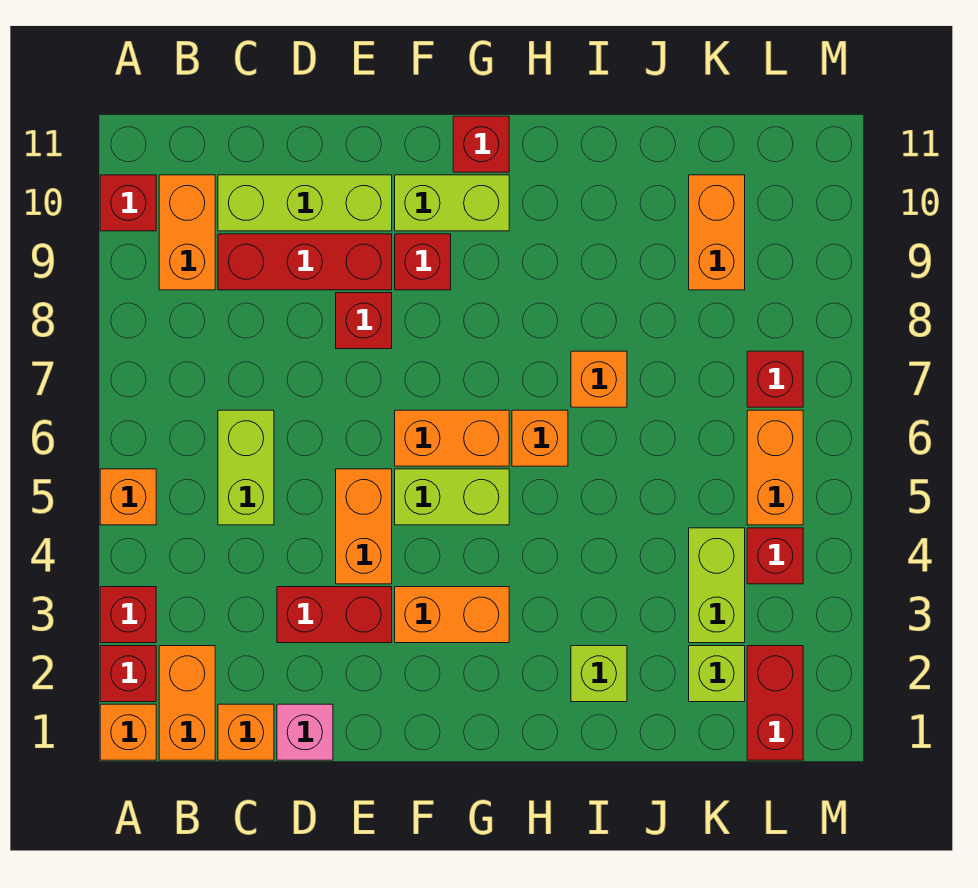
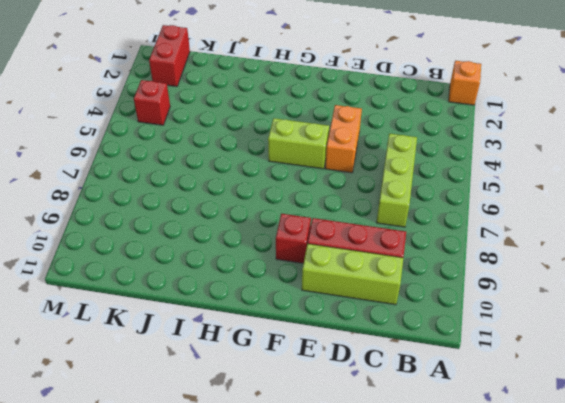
lime 1x3 brick [376,133,417,227] -> lime 1x2 brick [218,410,274,525]
none -> red 1x1 brick [100,646,156,702]
none -> red 1x1 brick [100,587,156,643]
none -> orange 1x1 brick [100,469,156,525]
none -> red 1x1 brick [100,175,156,231]

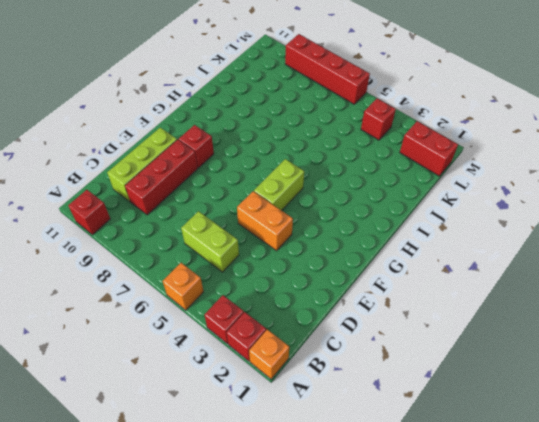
red 1x4 brick [285,34,370,104] -> none
none -> orange 1x2 brick [159,646,215,760]
none -> orange 1x2 brick [159,175,215,290]
none -> orange 1x1 brick [218,704,274,760]
none -> pink 1x1 brick [277,704,333,760]

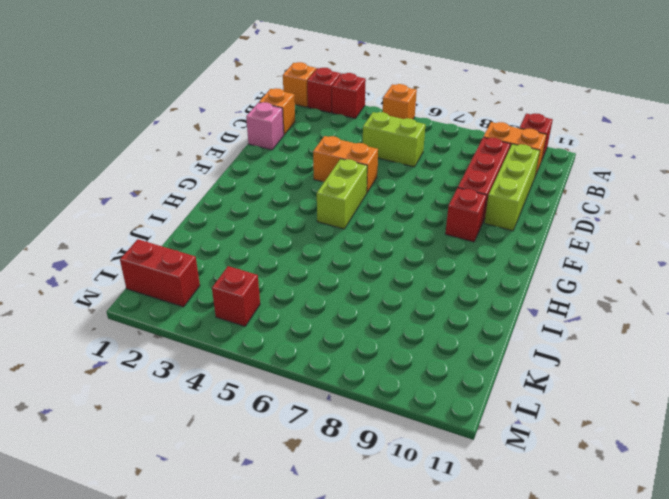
none -> orange 1x2 brick [159,646,215,760]
none -> red 1x2 brick [277,587,392,643]
none -> red 1x1 brick [336,293,392,349]
none -> orange 1x2 brick [395,587,509,643]

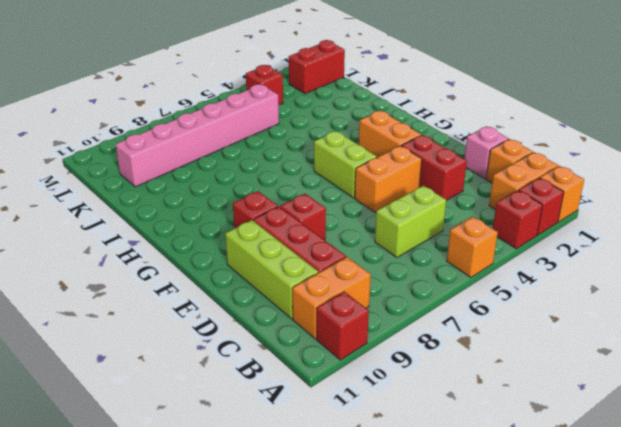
pink 1x6 brick [116,84,279,187] -> orange 1x2 brick [689,175,745,290]
none -> orange 1x2 brick [395,410,509,466]
none -> lime 1x2 brick [395,175,509,231]
none -> red 1x1 brick [453,116,509,172]
none -> orange 1x1 brick [512,410,568,466]

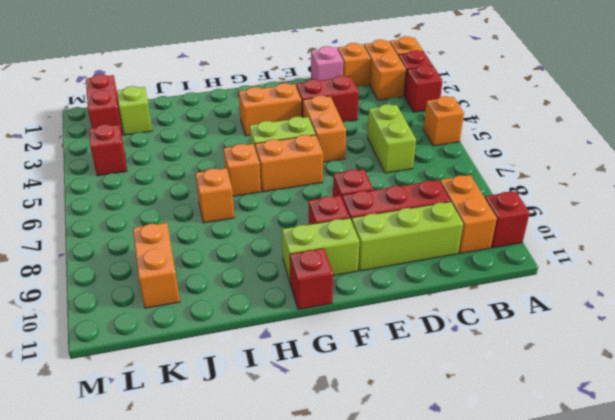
none -> lime 1x1 brick [571,646,627,702]
none -> lime 1x2 brick [689,528,745,643]
none -> orange 1x2 brick [747,410,803,525]
none -> red 1x1 brick [747,351,803,407]

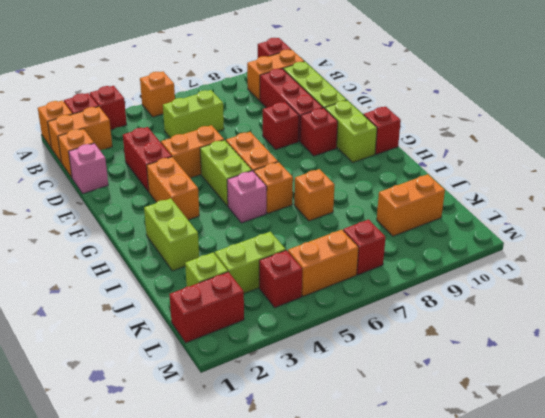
lime 1x2 brick [144,198,199,271] -> lime 1x1 brick [571,646,627,702]
pink 1x1 brick [227,171,267,223] -> none

